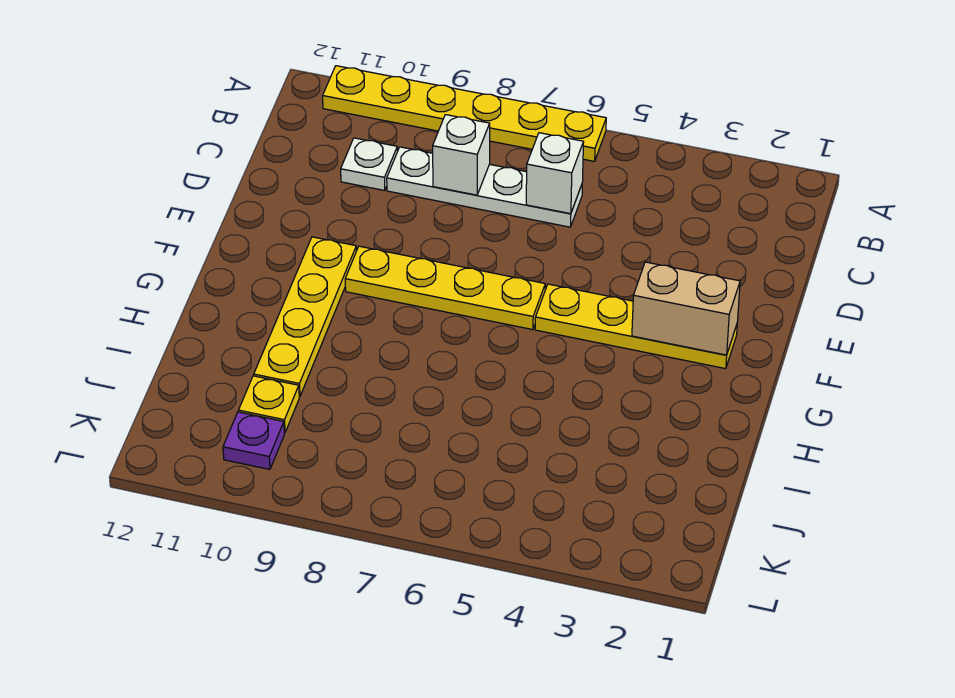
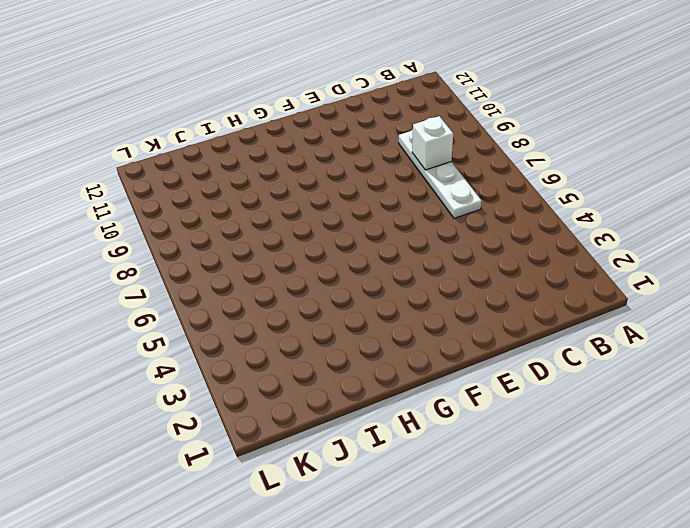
none -> yellow 1x6 plate [323,66,606,161]
none -> white 1x1 plate [341,138,397,190]

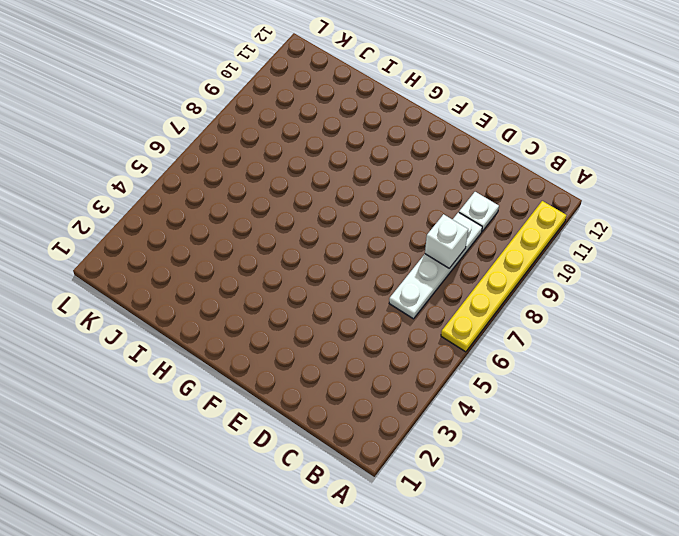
none -> yellow 1x4 plate [535,284,737,369]
none -> yellow 1x4 plate [345,246,545,330]

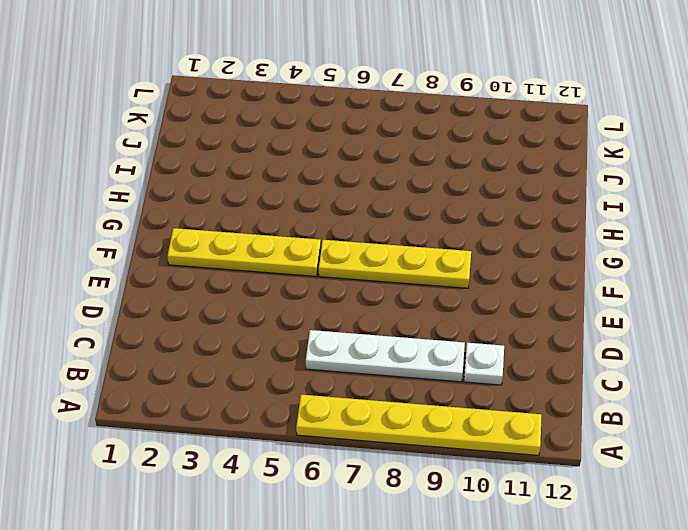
none -> yellow 1x4 plate [254,237,357,397]
none -> yellow 1x1 plate [238,376,299,433]

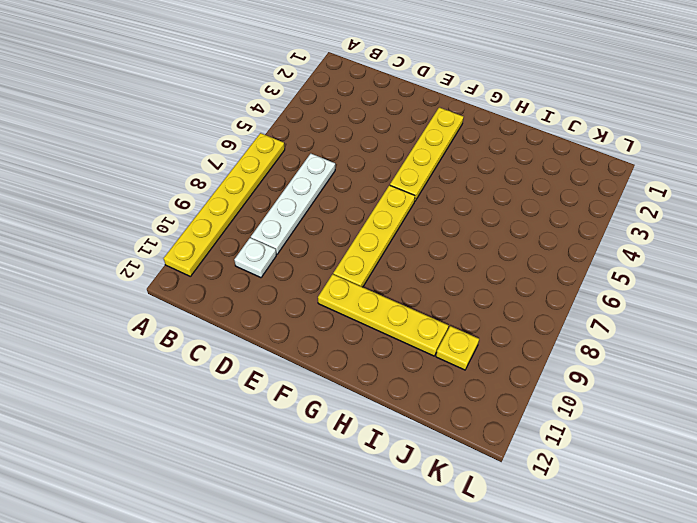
none -> purple 1x1 plate [223,412,284,469]
none -> white 1x1 brick [526,133,584,214]

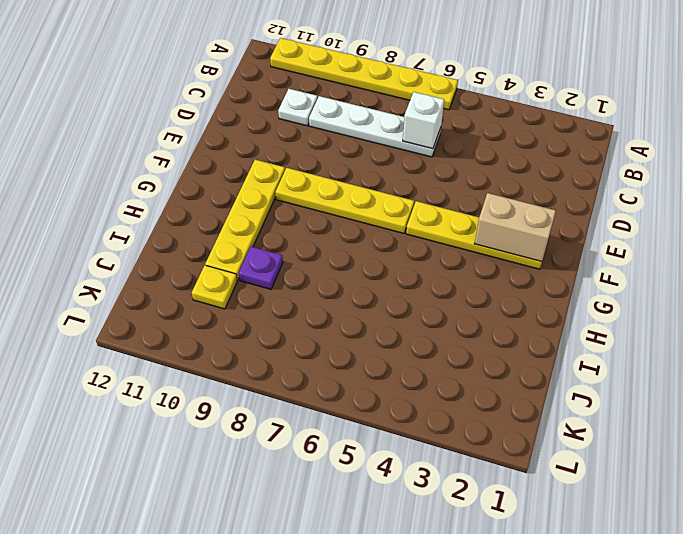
purple 1x1 plate [239,247,283,289] -> purple 1x1 plate moved to [223,412,284,469]
none -> white 1x1 brick [433,115,490,195]

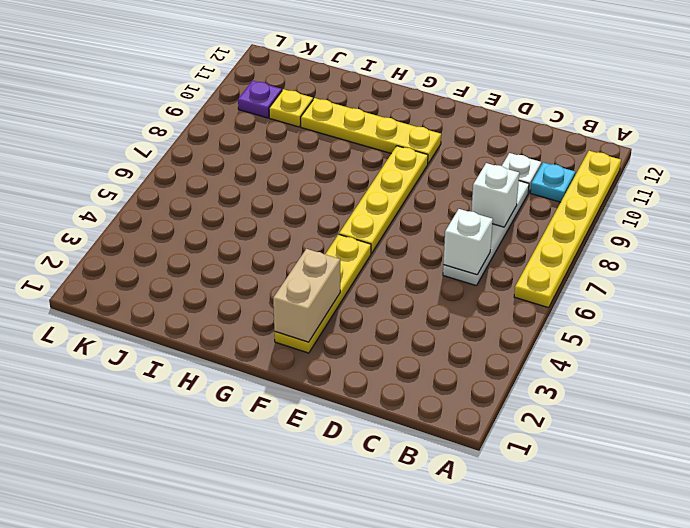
cyan 1x1 plate [530,162,575,202] -> none

